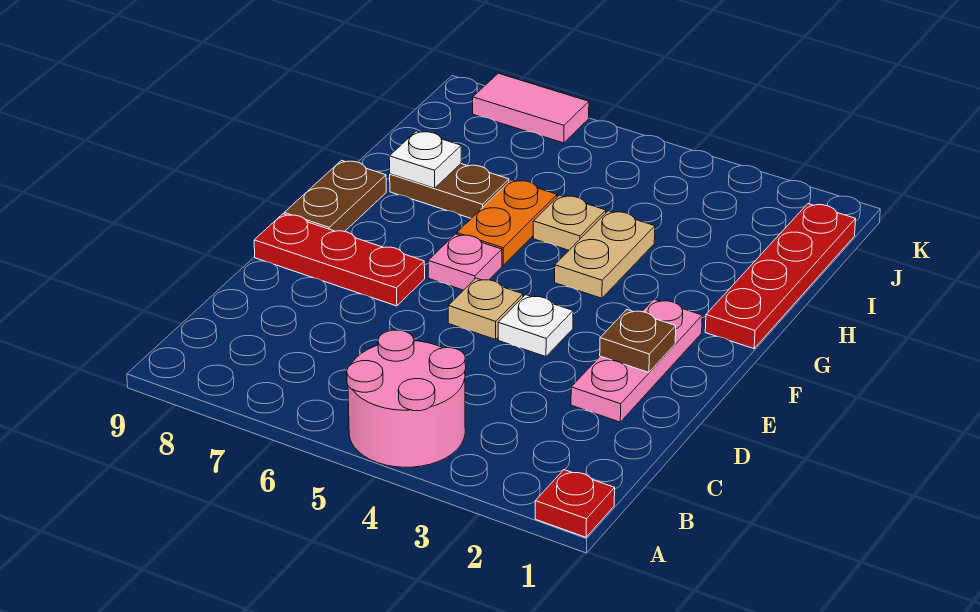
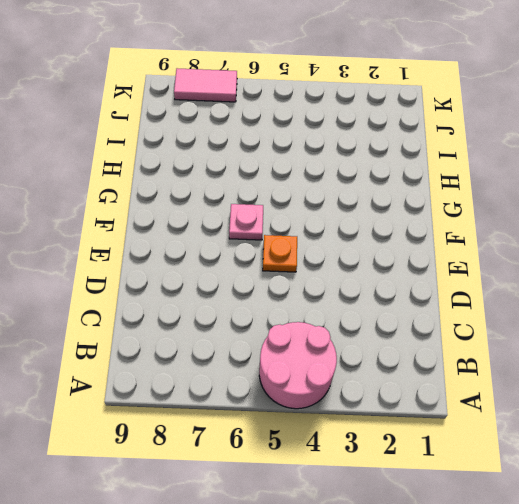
orange 1x1 plate [263,235,297,272] -> tan 1x1 plate [448,278,523,339]
none -> red 1x1 plate [535,470,615,537]
none -> pink 1x3 plate [571,299,702,422]
none -> white 1x1 plate [498,295,573,357]

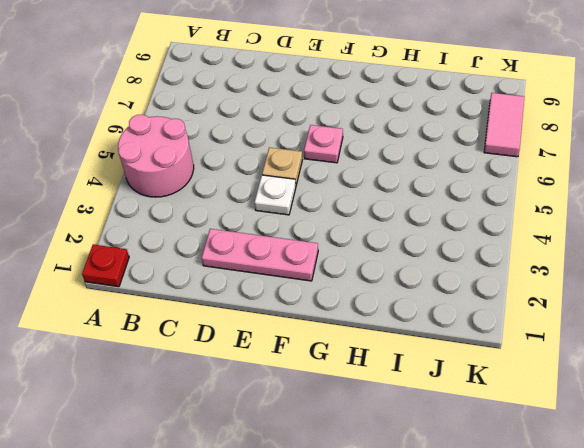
none -> red 1x3 plate [254,214,425,306]
none -> brown 1x2 plate [284,160,386,232]
none -> red 1x4 plate [705,204,856,349]

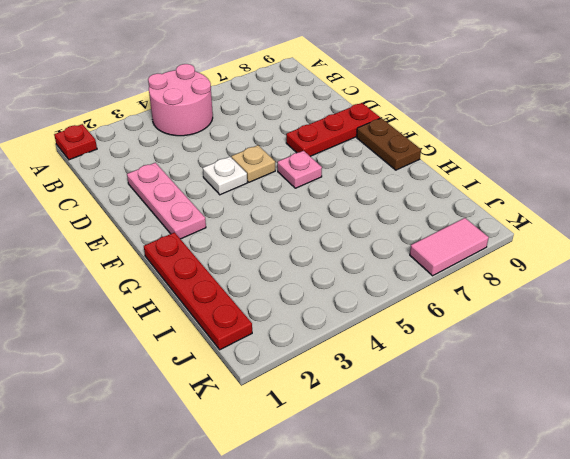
none -> tan 1x2 plate [555,211,655,298]
none -> orange 1x2 plate [457,180,557,266]
none -> tan 1x1 plate [533,195,606,250]

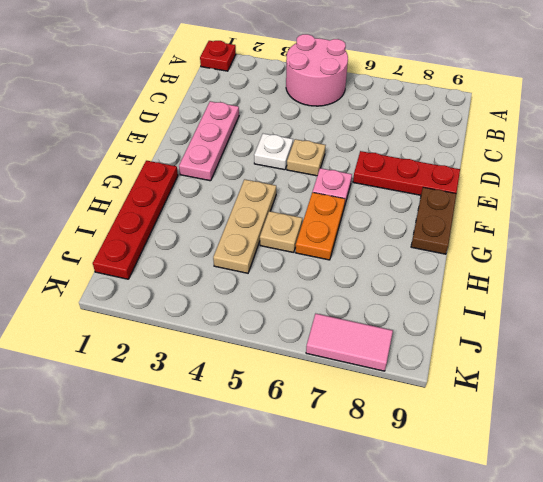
tan 1x3 plate [213,179,276,273] -> tan 1x2 plate [555,211,655,298]
none -> brown 1x2 plate [390,164,509,218]
none -> brown 1x1 plate [600,310,676,372]
none -> white 1x1 plate [389,131,461,188]

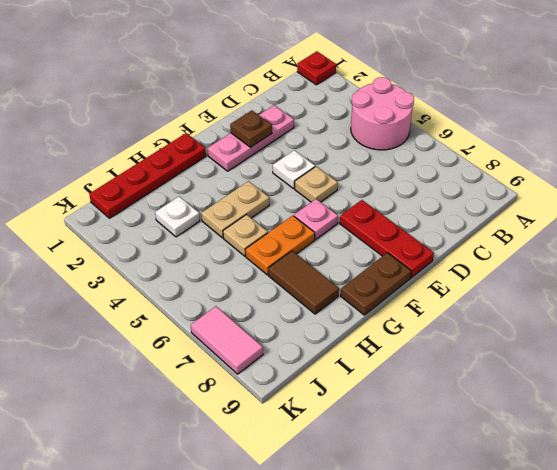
brown 1x2 tile [269,251,339,314] -> brown 1x2 plate [390,164,509,218]
white 1x1 plate [155,197,200,237] -> white 1x1 plate moved to [389,131,461,188]

